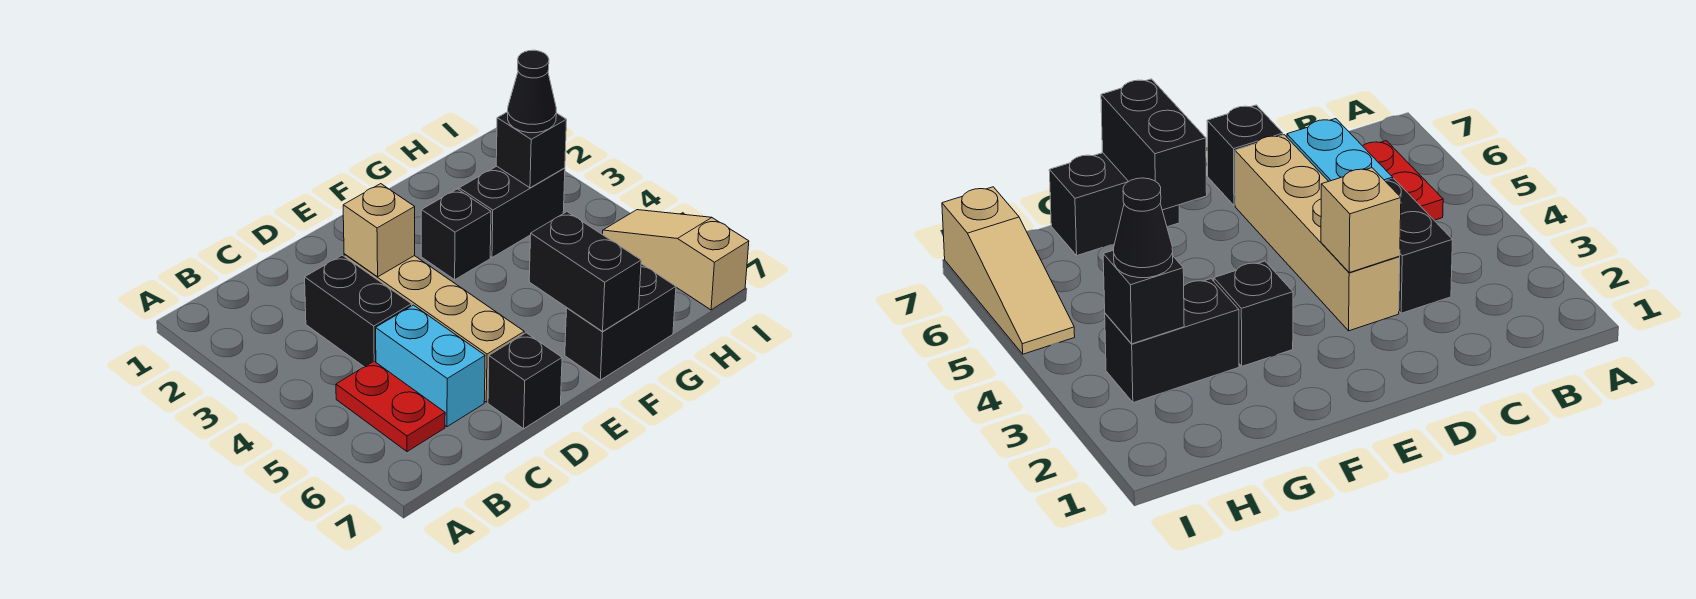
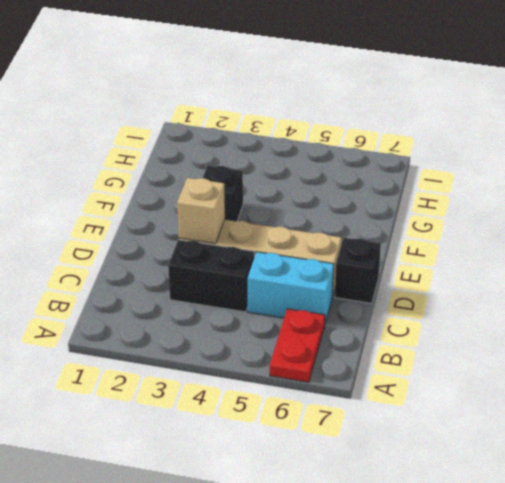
red 1x2 plate [270,309,325,382] -> red 1x2 plate turned to [336,361,445,452]
none -> black 1x2 brick [565,264,676,380]
none -> black 1x2 brick [459,166,565,257]
none -> tan 1x3 slope [603,210,749,310]

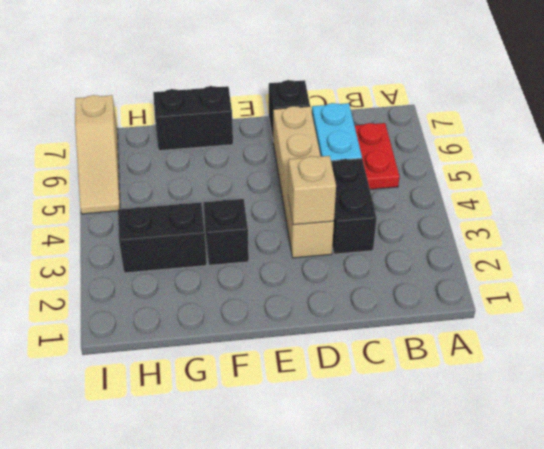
none -> black 1x2 brick [529,212,641,331]
none -> black 1x1 brick [496,112,567,188]
none -> black 1x1 cone [508,50,556,133]

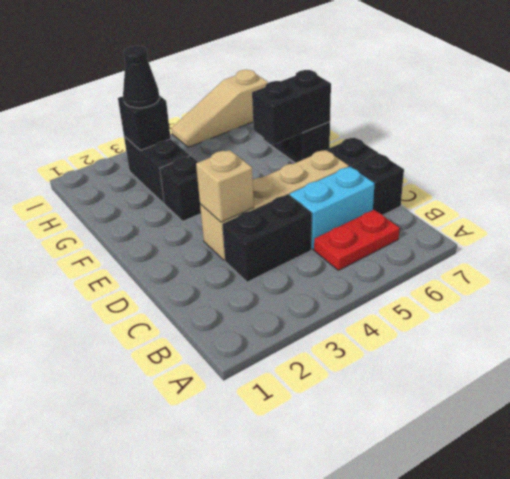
black 1x1 brick [351,153,404,215] -> none

